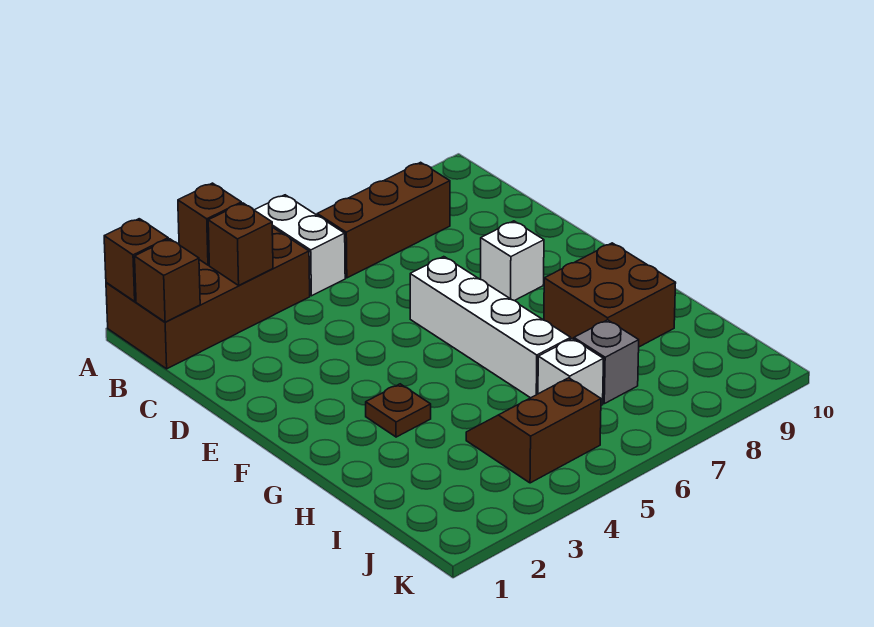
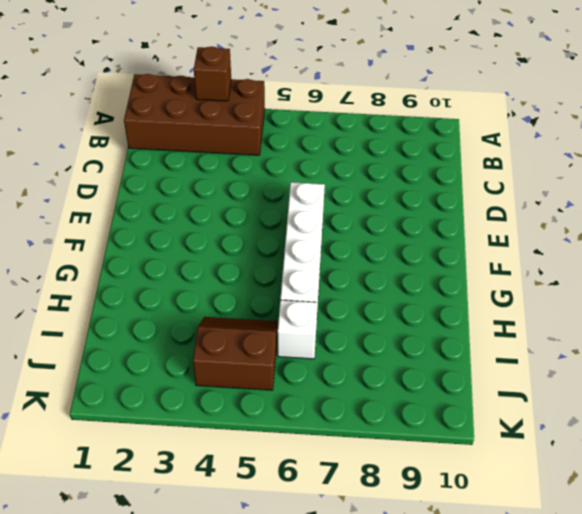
none -> white 1x2 brick [255,195,345,296]
none -> brown 1x3 brick [317,162,450,278]
none -> white 1x1 brick [481,221,544,301]

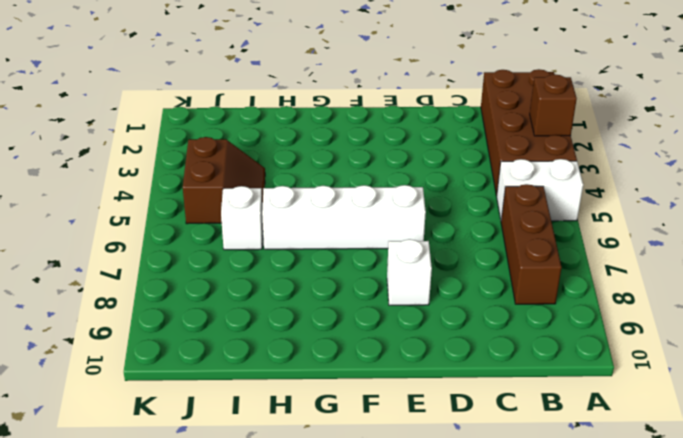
none -> brown 1x1 plate [366,384,431,437]
none -> brown 2x2 brick [544,243,676,347]
none -> grey 1x1 brick [574,320,639,404]

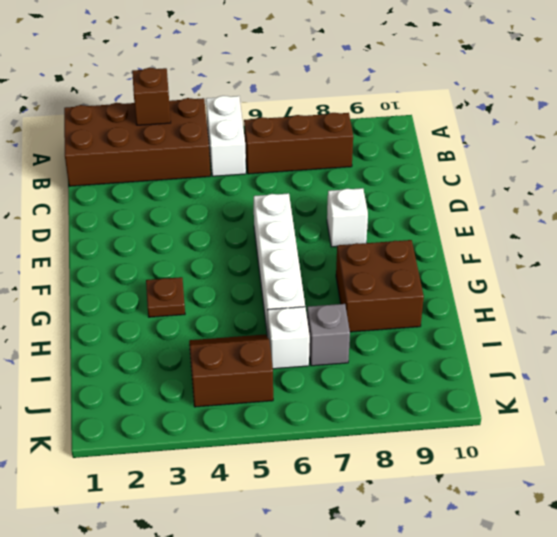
none -> brown 1x1 brick [104,219,168,302]
none -> brown 1x1 brick [135,239,200,322]
none -> brown 1x1 brick [208,203,273,285]

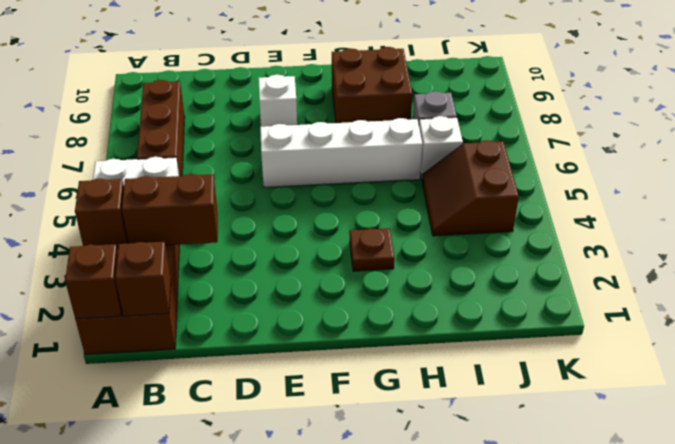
brown 1x2 brick [122,174,218,245] -> brown 1x1 brick [208,203,273,285]

